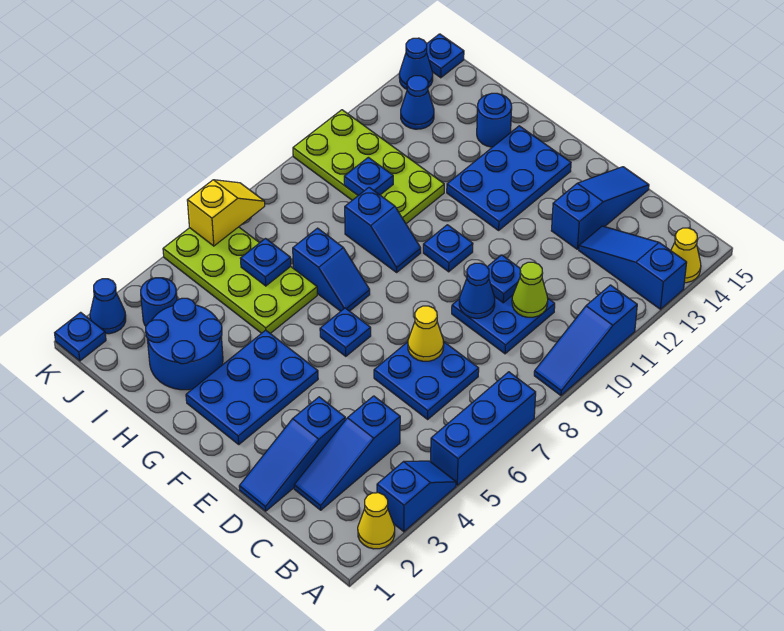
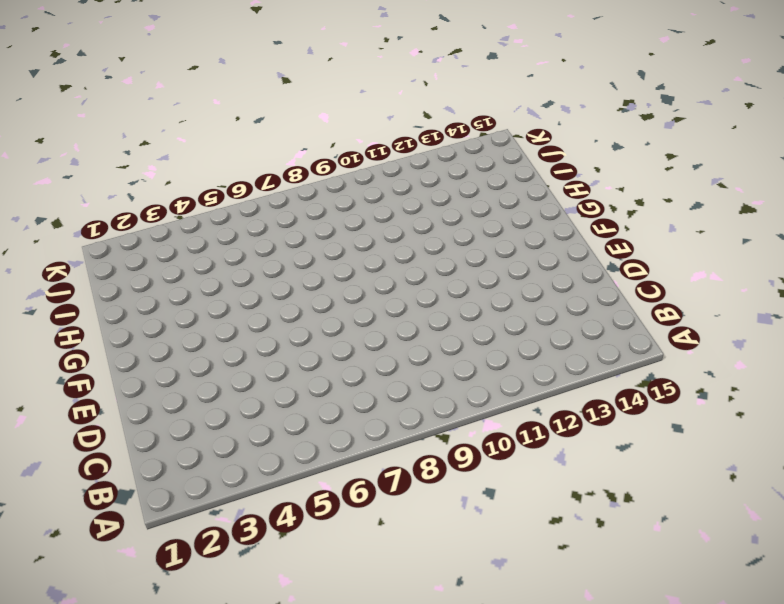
none -> yellow 1x1 cone [358,493,395,549]
none -> blue 1x2 slope [377,461,456,532]
none -> blue 1x3 brick [431,372,536,485]
none -> blue 1x3 slope [534,285,637,395]

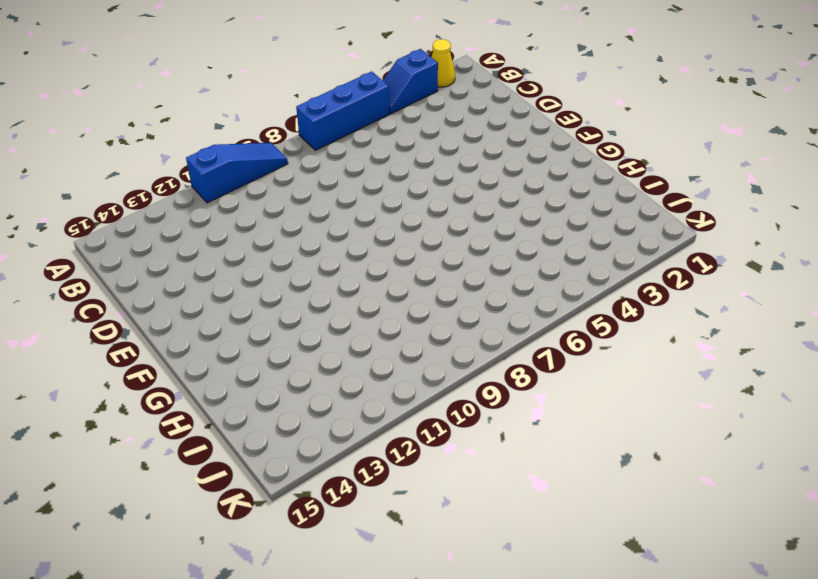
none -> blue 1x3 slope [579,226,687,309]
none -> yellow 1x1 cone [671,228,701,283]
none -> blue 1x3 slope [294,396,400,510]
none -> blue 2x2 plate [374,341,479,419]

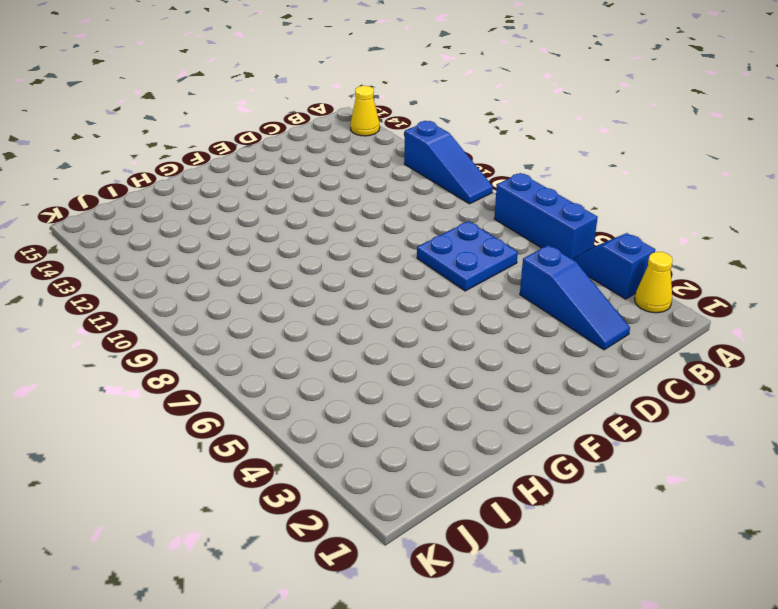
none -> blue 1x3 slope [579,226,687,309]
none -> blue 2x2 plate [452,295,555,354]
none -> blue 1x3 slope [239,397,345,511]
none -> blue 1x3 slope [551,167,649,249]

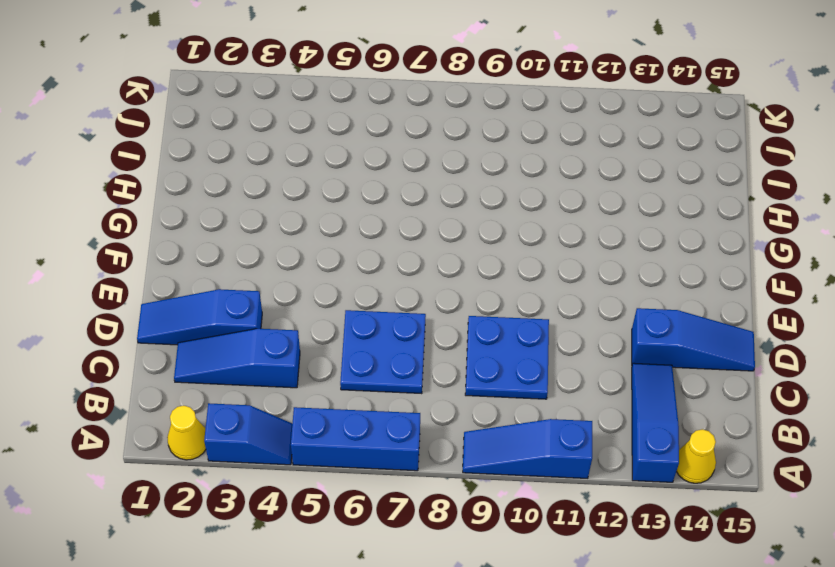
none -> blue 2x3 plate [186,330,318,444]
none -> blue 1x1 plate [320,308,371,356]
none -> blue 1x1 plate [423,225,473,272]
none -> blue 2x3 plate [447,126,571,230]

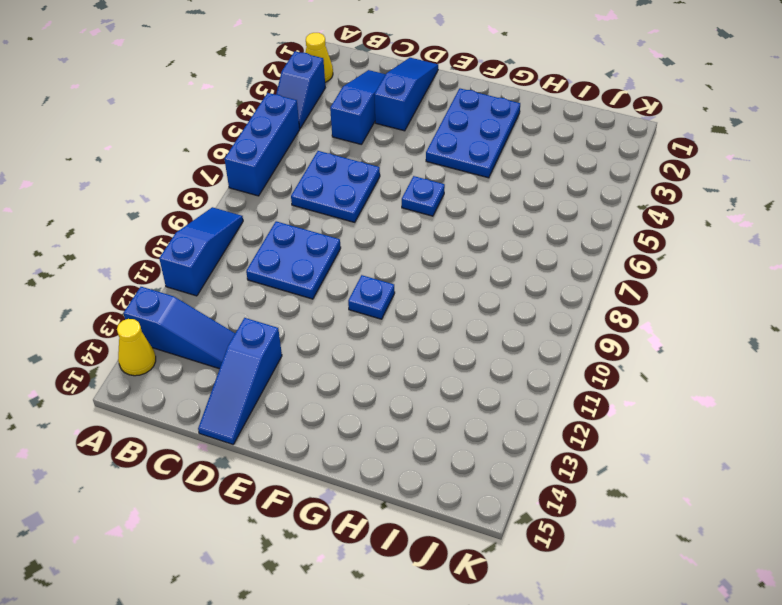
none -> blue 2x3 plate [447,126,571,230]
none -> blue 1x2 slope [293,228,370,311]
none -> blue 1x2 slope [345,187,421,272]
none -> blue 2x2 round brick [146,298,223,390]

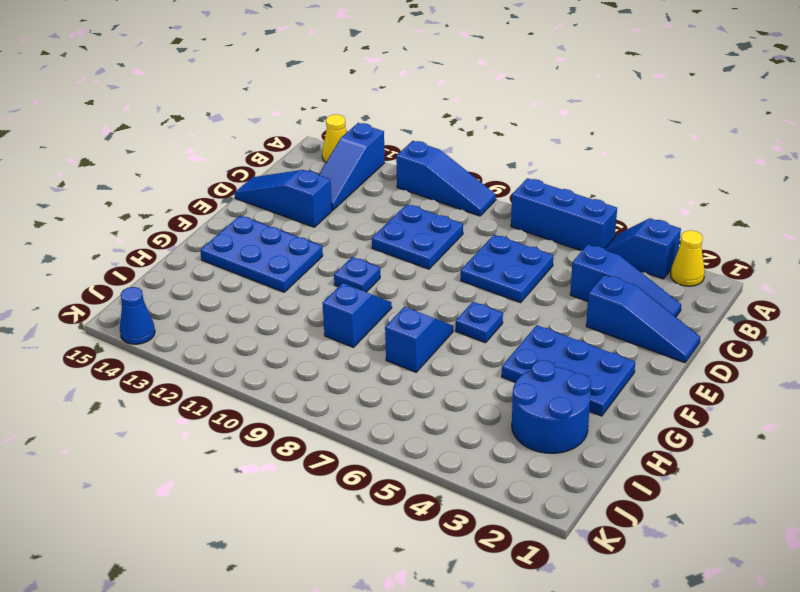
none -> lime 2x4 plate [163,227,317,334]
none -> lime 2x4 plate [293,110,444,224]
none -> blue 1x1 round brick [477,93,512,147]
none -> blue 1x1 round brick [141,278,177,326]

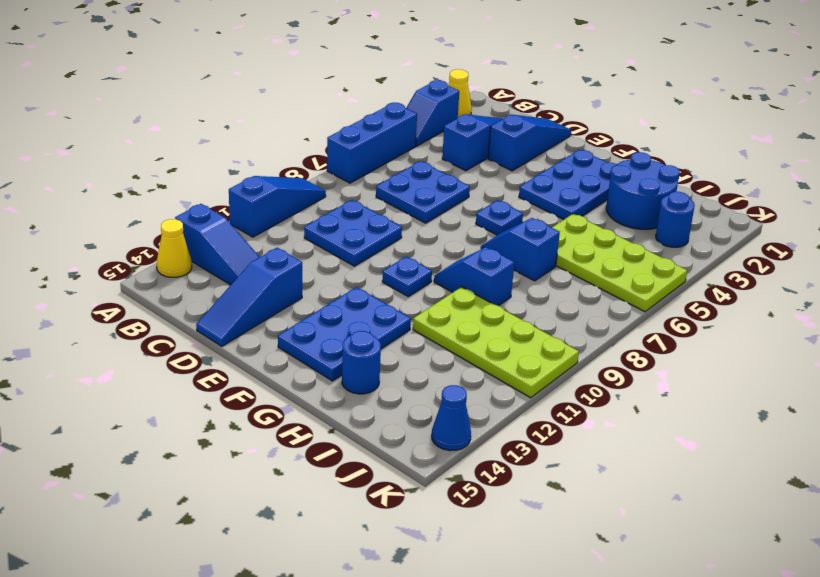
none -> blue 1x1 cone [401,76,434,129]
none -> blue 1x1 plate [55,312,106,361]
none -> blue 1x1 cone [90,279,126,334]
none -> blue 1x1 plate [427,34,464,78]

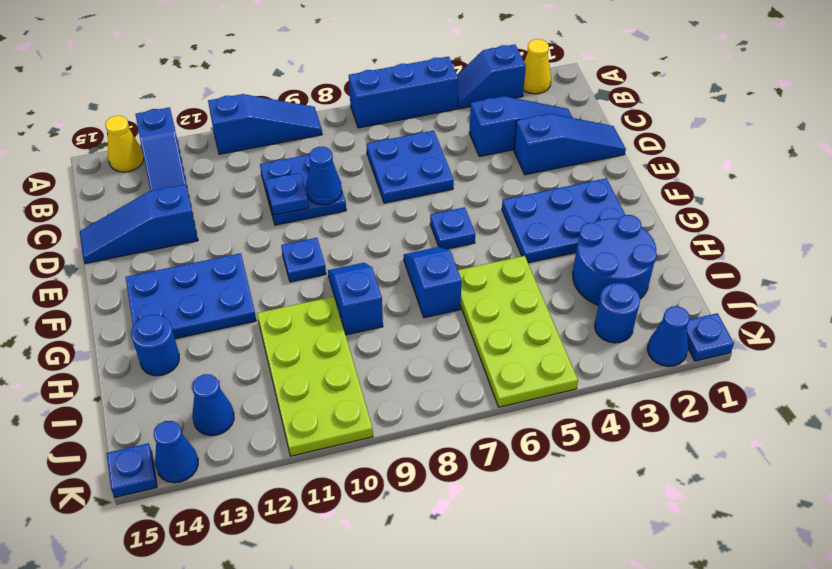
none -> lime 1x1 cone [512,262,548,317]
none -> yellow 1x1 cone [408,306,444,361]
none -> blue 1x1 plate [240,239,291,286]
none -> blue 1x1 plate [344,157,393,196]

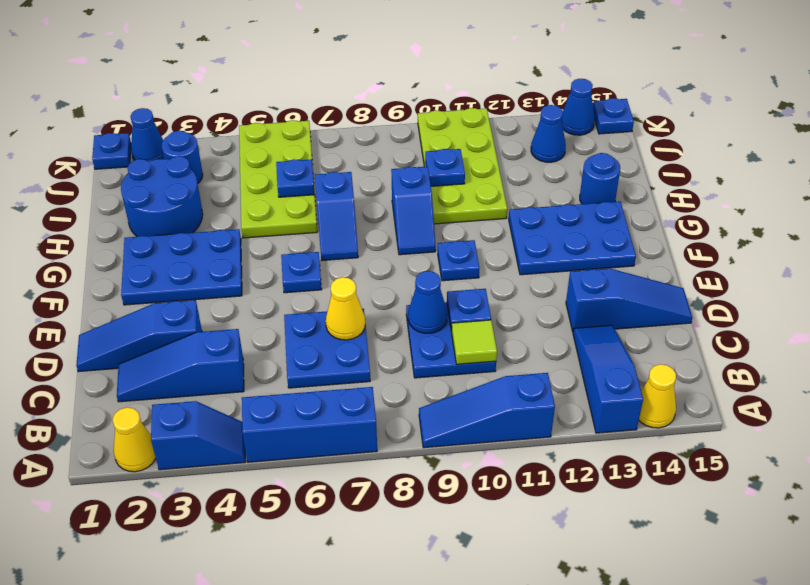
lime 1x1 tile [452,320,497,364] -> lime 1x1 cone [512,262,548,317]
none -> yellow 1x2 slope [187,180,265,246]

